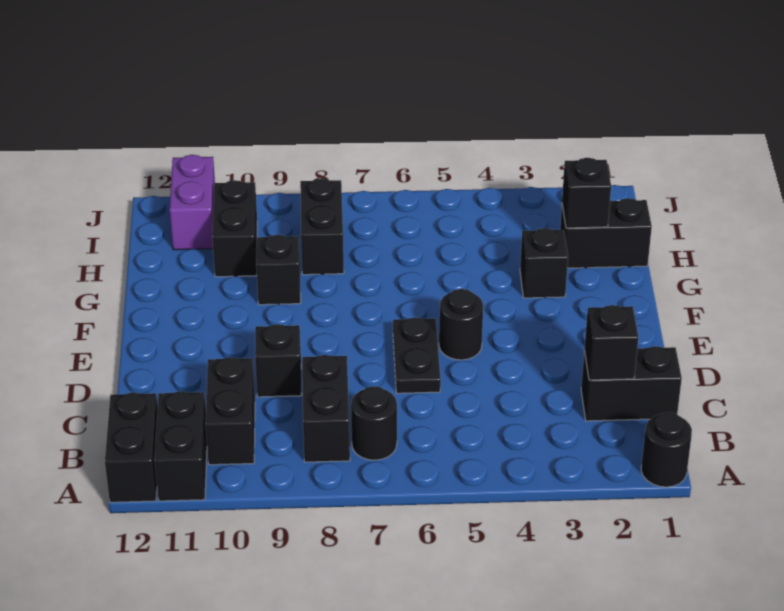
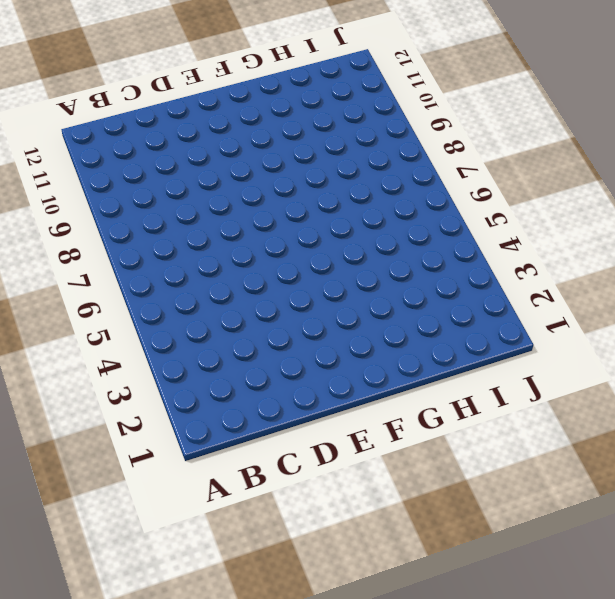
none -> black 1x1 round brick [641,412,692,487]
none -> black 1x2 brick [155,391,207,501]
none -> black 1x2 brick [105,393,158,502]

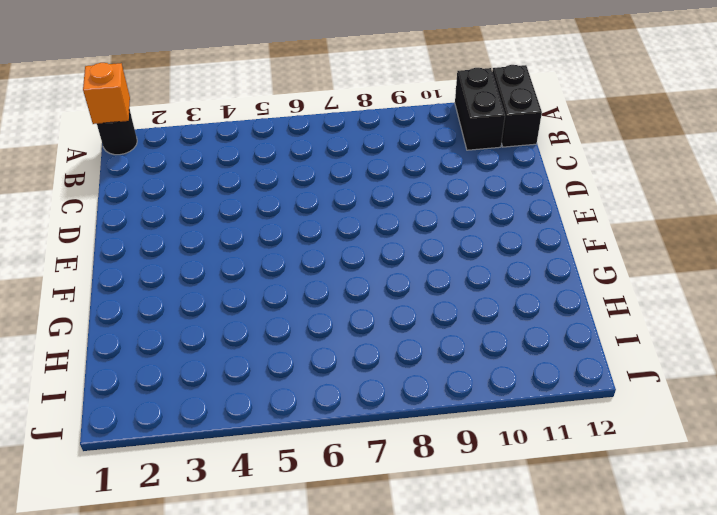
orange 1x1 brick [83,63,130,124] -> none
none -> black 1x1 round brick [351,386,397,460]
none -> black 1x2 brick [302,355,350,462]
none -> black 1x2 brick [205,357,255,465]

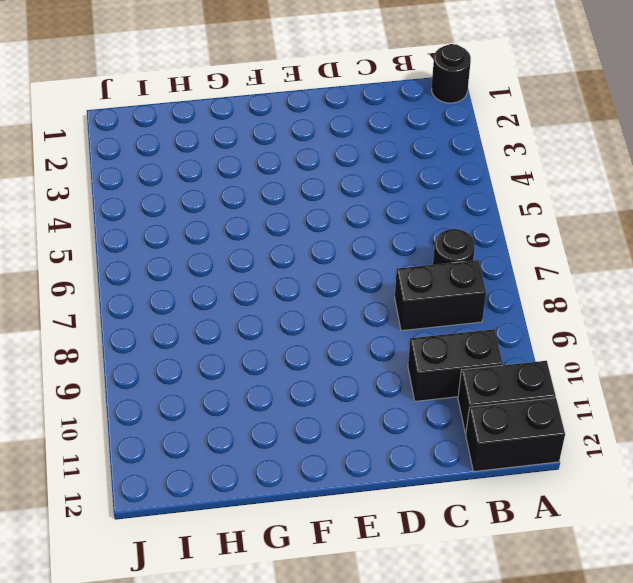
none -> black 1x2 brick [581,346,682,421]
none -> black 1x2 plate [393,317,441,393]
none -> black 1x1 brick [255,324,302,397]

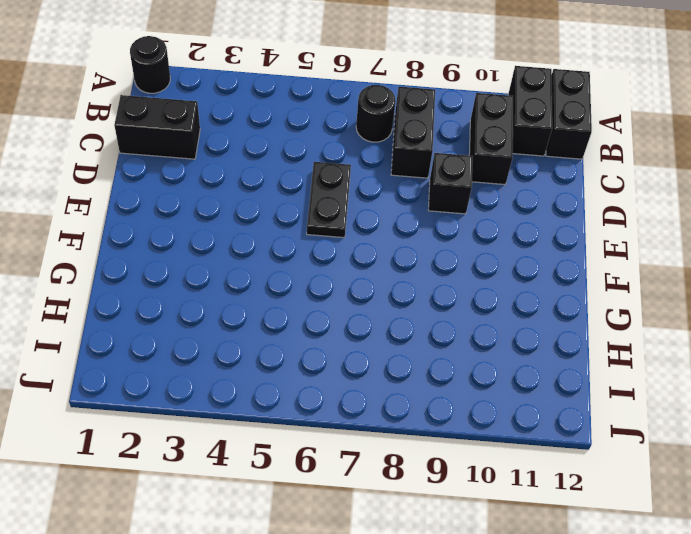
none -> black 1x1 round brick [439,289,483,360]
none -> black 1x1 brick [520,228,568,298]
none -> black 1x1 brick [256,235,301,305]

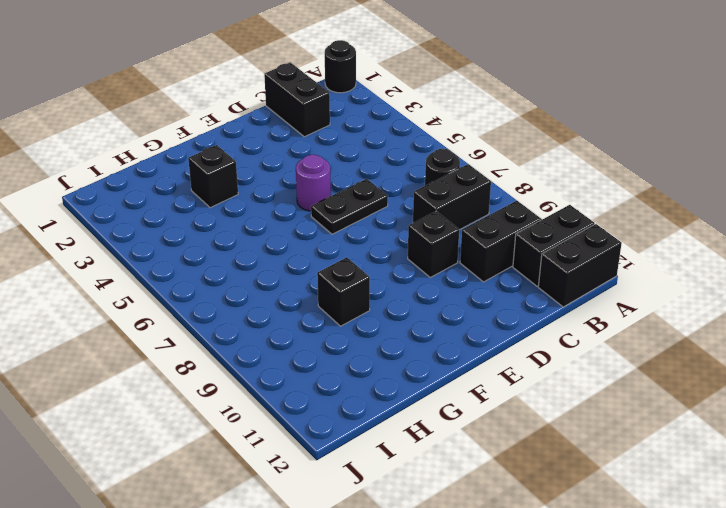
purple 1x1 round brick [296,155,331,211] -> black 1x1 round brick [439,289,483,360]
none -> black 1x2 brick [560,198,652,268]
none -> black 1x2 brick [300,178,344,275]
none -> black 1x2 brick [212,180,257,277]

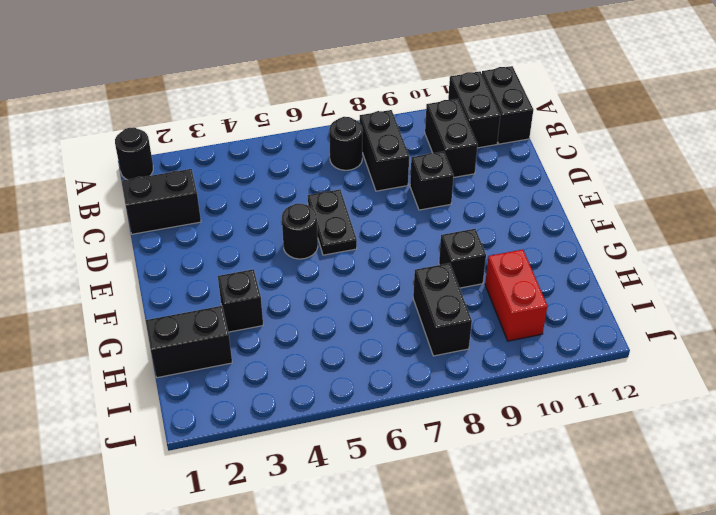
red 1x2 brick [485,250,548,341] -> black 1x2 brick [212,180,257,277]
none -> purple 1x2 brick [170,155,215,250]
none -> black 1x1 brick [584,305,638,380]
none -> black 1x1 brick [562,158,611,228]

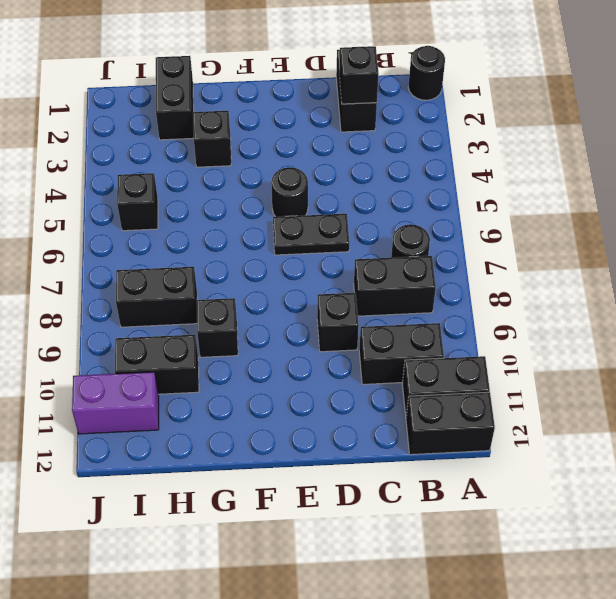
black 1x1 brick [117,173,158,231] -> black 1x1 brick moved to [562,158,611,228]

